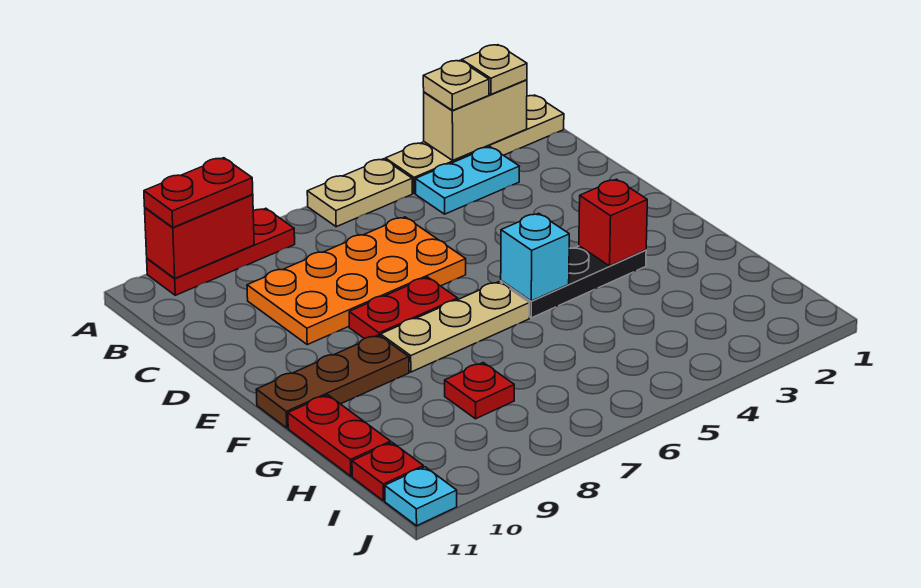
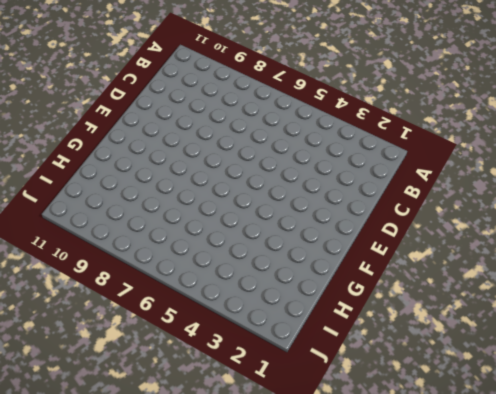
none -> tan 1x4 plate [385,95,564,193]
none -> tan 1x2 plate [307,159,412,227]
none -> red 1x3 plate [147,208,295,295]

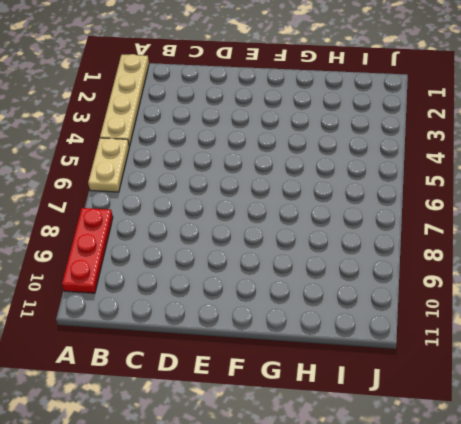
none -> cyan 1x2 plate [416,147,519,214]
none -> orange 2x4 plate [247,217,466,345]
none -> red 1x2 plate [349,277,458,339]

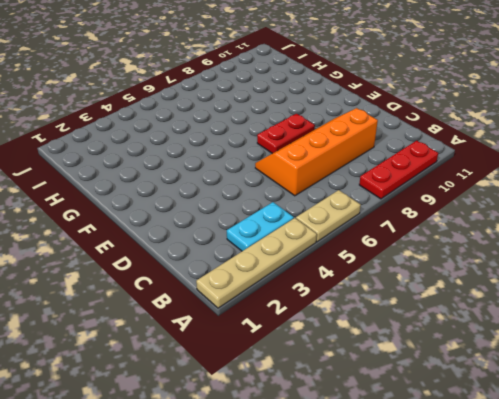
orange 2x4 slope [255,108,378,196] -> orange 2x4 plate [247,217,466,345]
none -> black 1x3 plate [501,246,646,318]
none -> tan 1x3 plate [381,282,529,372]
none -> brown 1x3 plate [256,335,409,428]

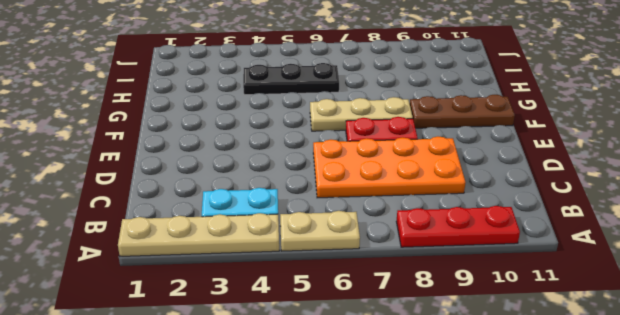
black 1x3 plate [243,63,339,95] -> black 1x3 plate moved to [501,246,646,318]
none -> red 1x2 plate [288,395,391,476]
none -> red 1x1 plate [445,363,514,419]
none -> red 1x1 plate [352,443,423,501]

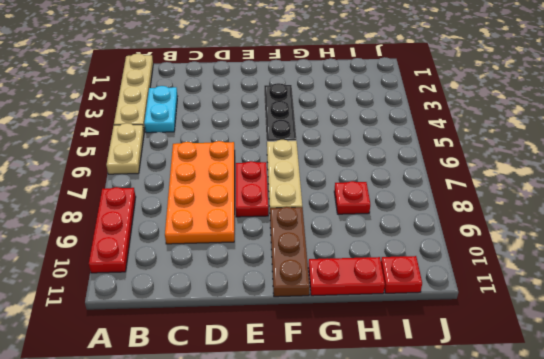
none -> cyan 1x1 plate [385,467,457,526]
none -> tan 1x2 brick [424,80,527,160]
none -> red 1x2 brick [145,195,254,279]

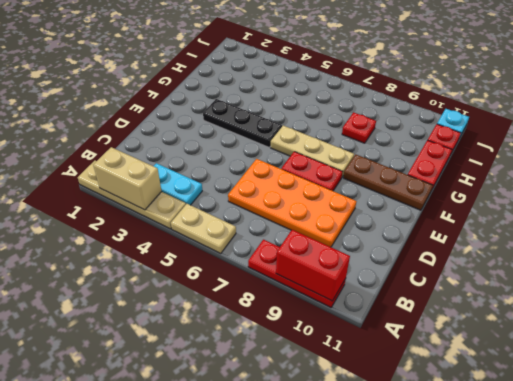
none -> red 1x1 brick [579,179,647,266]
none -> cyan 1x1 brick [501,213,569,301]
none -> tan 1x1 plate [462,45,527,94]

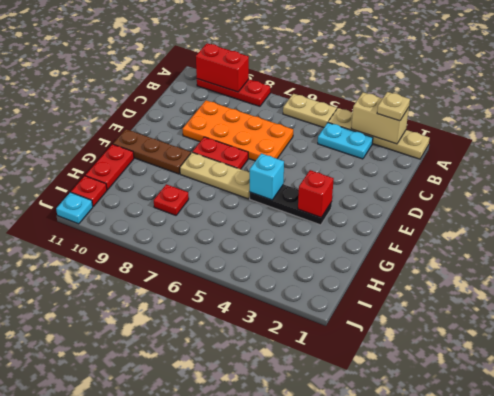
none -> tan 1x1 plate [423,60,489,111]
none -> red 1x2 plate [144,158,253,228]

